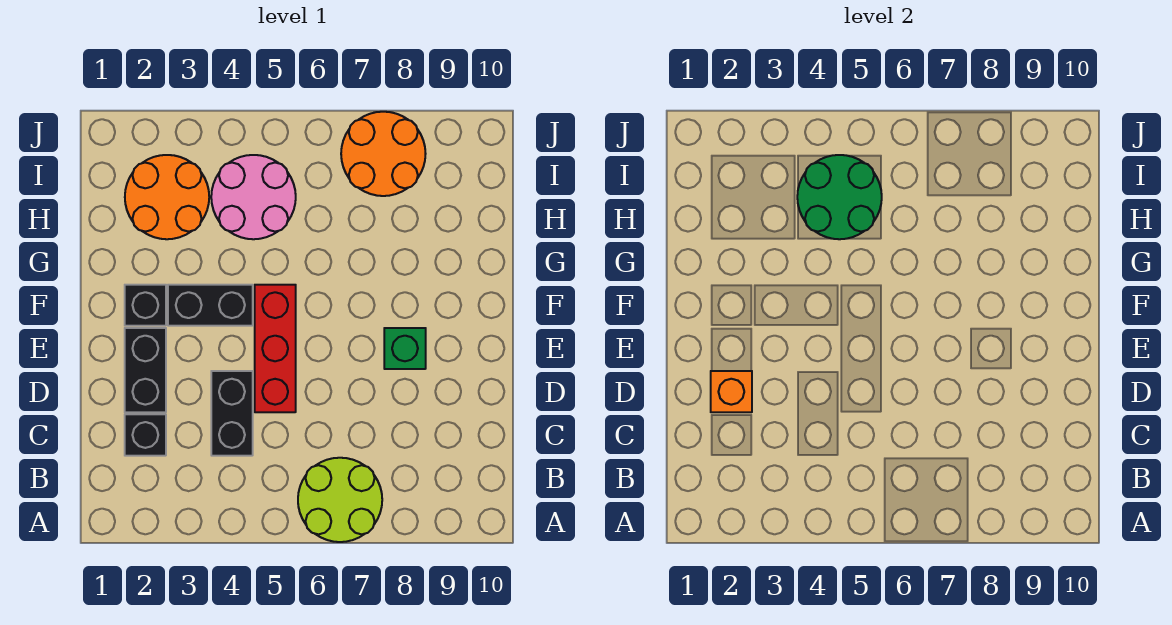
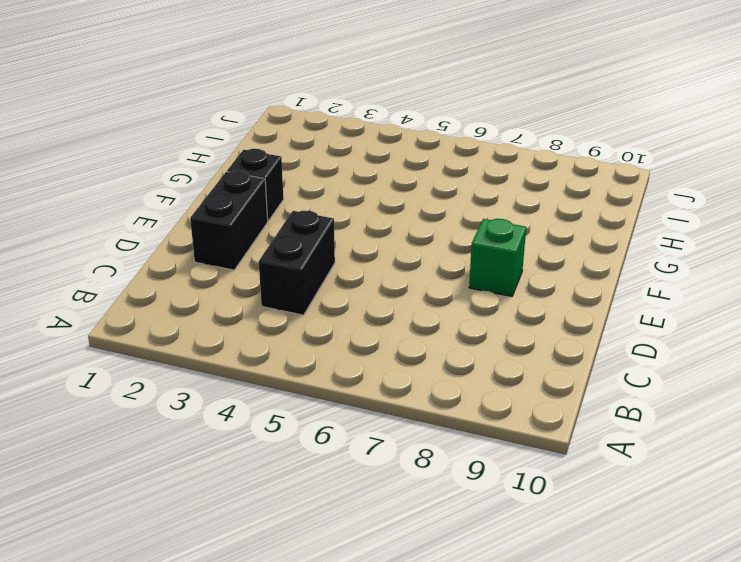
none -> lime 2x2 round brick [298,458,382,542]
none -> black 1x1 brick [125,414,166,456]
none -> red 1x3 brick [255,285,296,412]

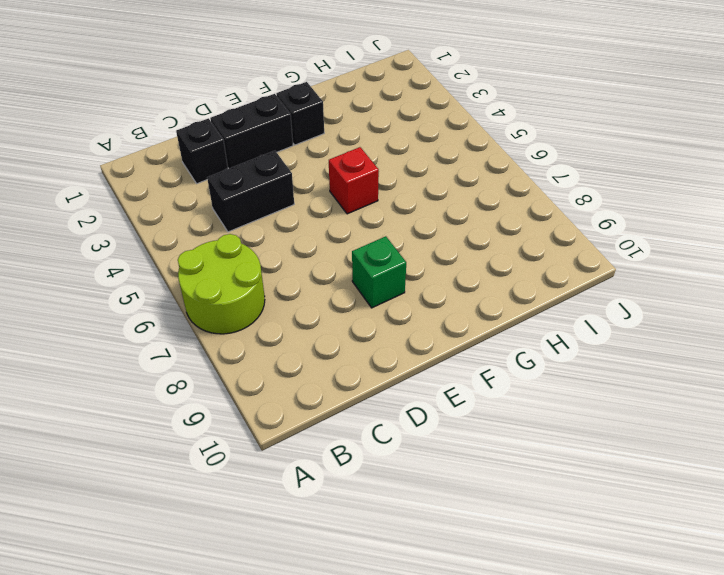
red 1x1 brick [329,147,379,214] -> red 1x3 brick [255,285,296,412]
none -> black 1x2 brick [168,285,253,326]
none -> orange 2x2 round brick [125,155,209,239]
none -> pink 2x2 round brick [211,155,296,239]

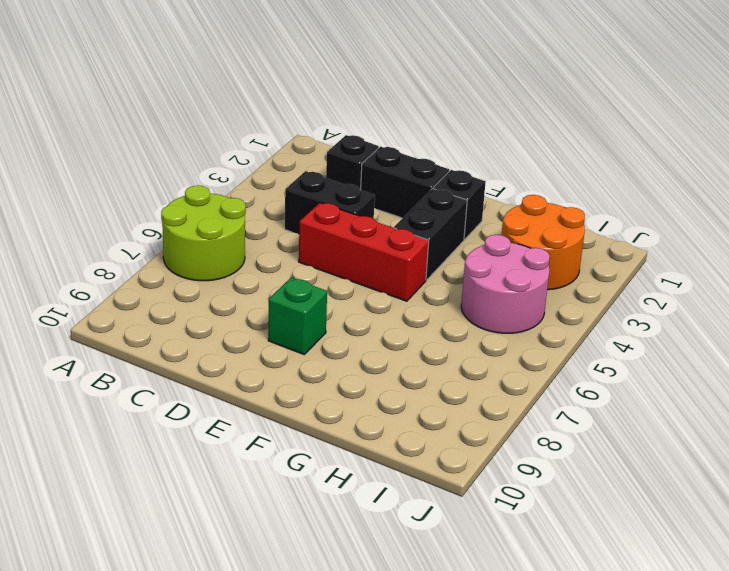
none -> orange 2x2 round brick [341,112,426,196]
none -> orange 1x1 brick [711,371,752,412]
none -> green 2x2 round brick [797,155,882,239]

